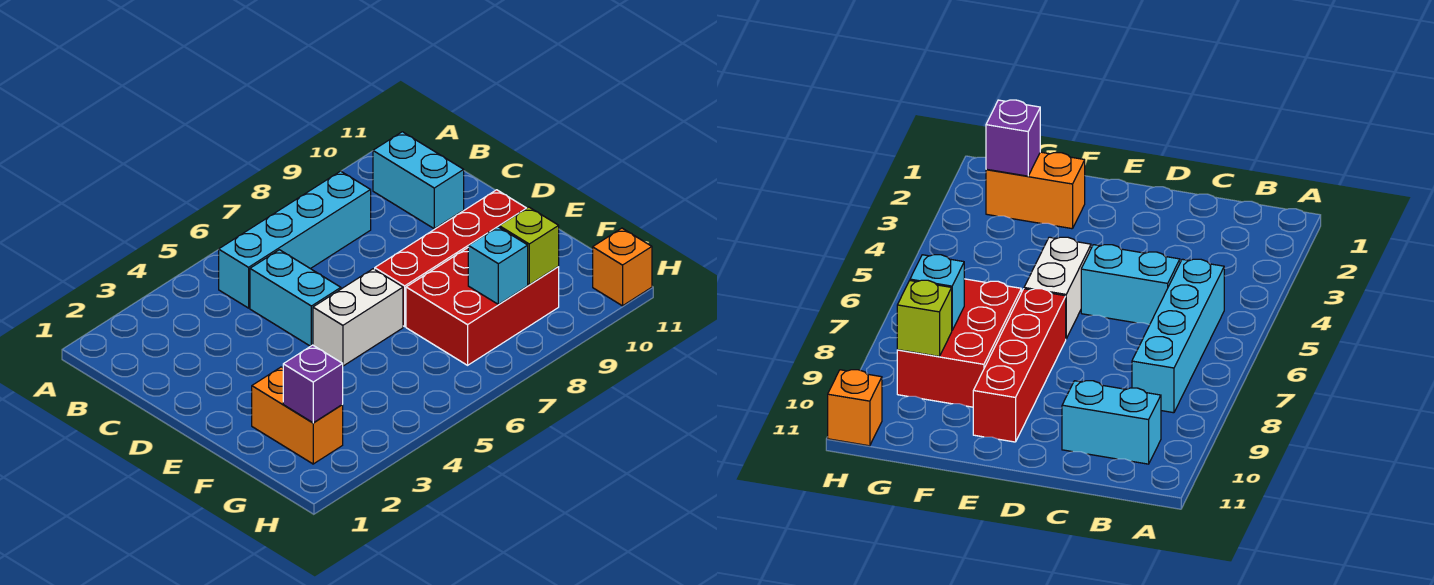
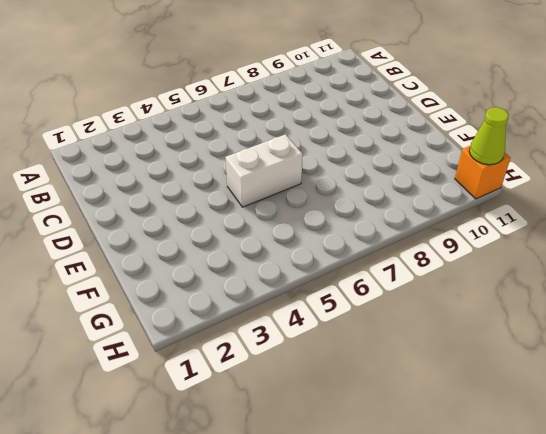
lime 1x1 cone [469,107,509,165] -> none
none -> cyan 1x4 brick [219,171,371,308]
none -> cyan 1x2 brick [373,132,464,229]

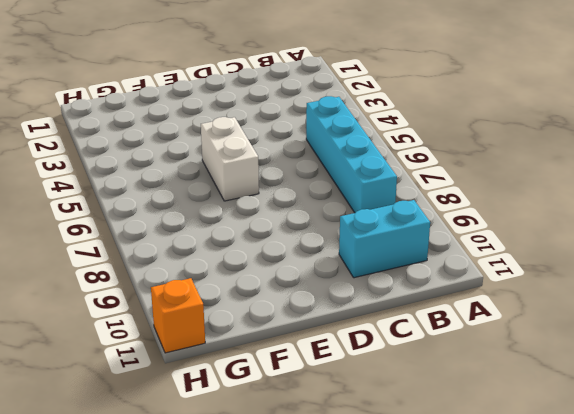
none -> cyan 1x2 brick [250,250,341,346]
none -> red 1x4 brick [375,190,526,327]

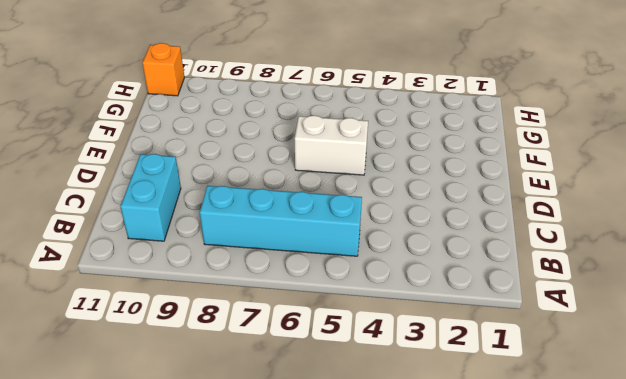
none -> cyan 1x2 brick [250,250,341,346]
none -> red 1x4 brick [375,190,526,327]

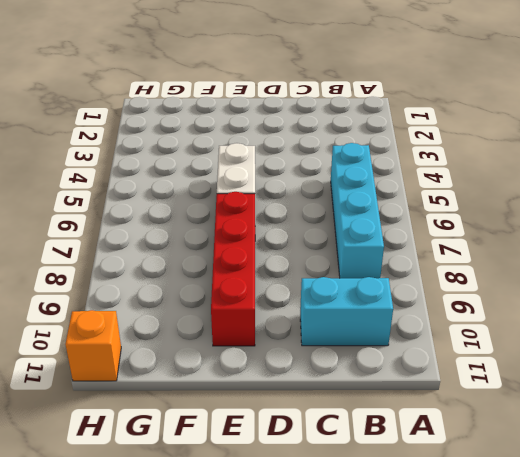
none -> cyan 1x2 brick [250,250,341,346]
none -> orange 1x2 brick [252,367,343,464]

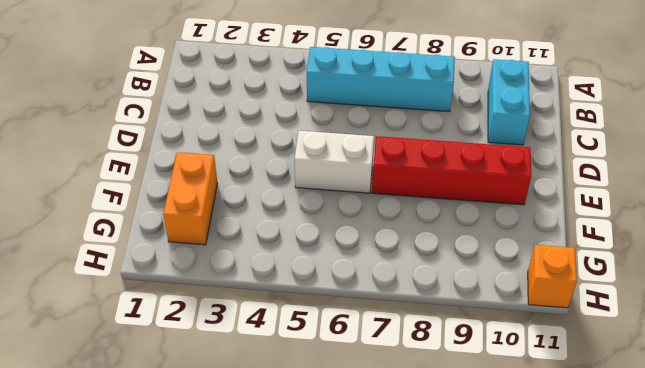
none -> cyan 1x2 brick [250,250,341,346]
none -> red 2x3 brick [406,248,559,365]

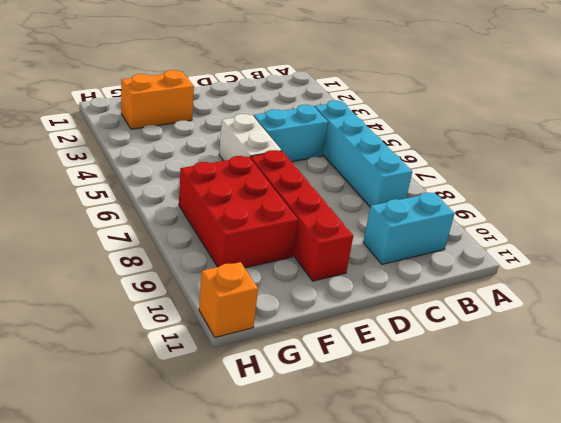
none -> purple 1x1 brick [283,345,343,423]
none -> cyan 1x1 brick [468,227,528,304]

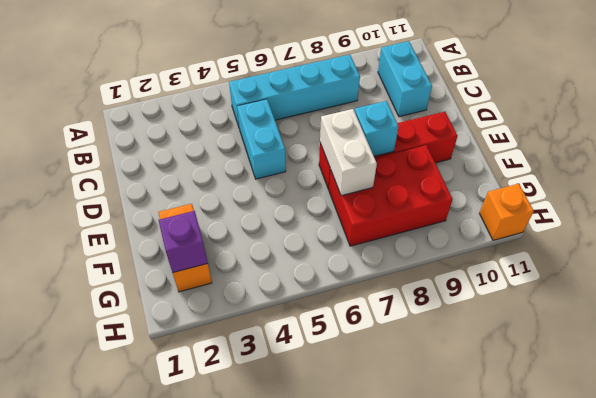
white 1x2 brick [320,109,377,196] -> white 1x2 brick turned to [313,269,403,366]
cyan 1x1 brick [355,101,398,156] -> cyan 1x1 brick moved to [468,227,528,304]
none -> lime 1x1 brick [499,207,559,285]

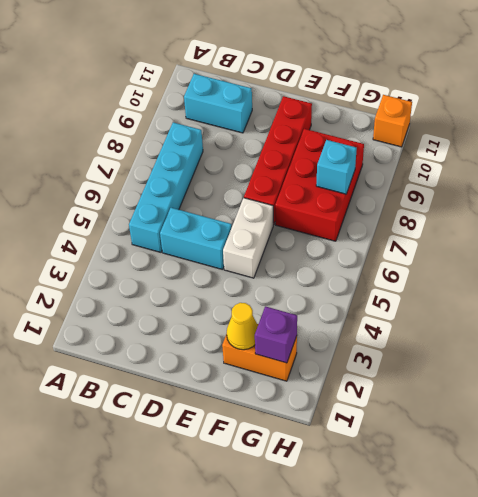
yellow 1x1 cone [227,303,258,350] -> none
none -> lime 1x1 brick [499,207,559,285]

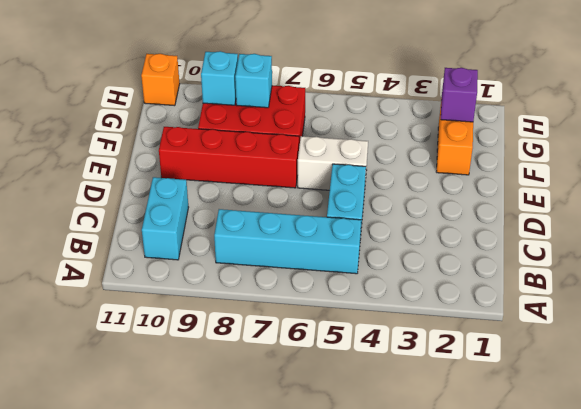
cyan 1x1 brick [201,51,238,105] -> lime 1x1 brick [499,207,559,285]

